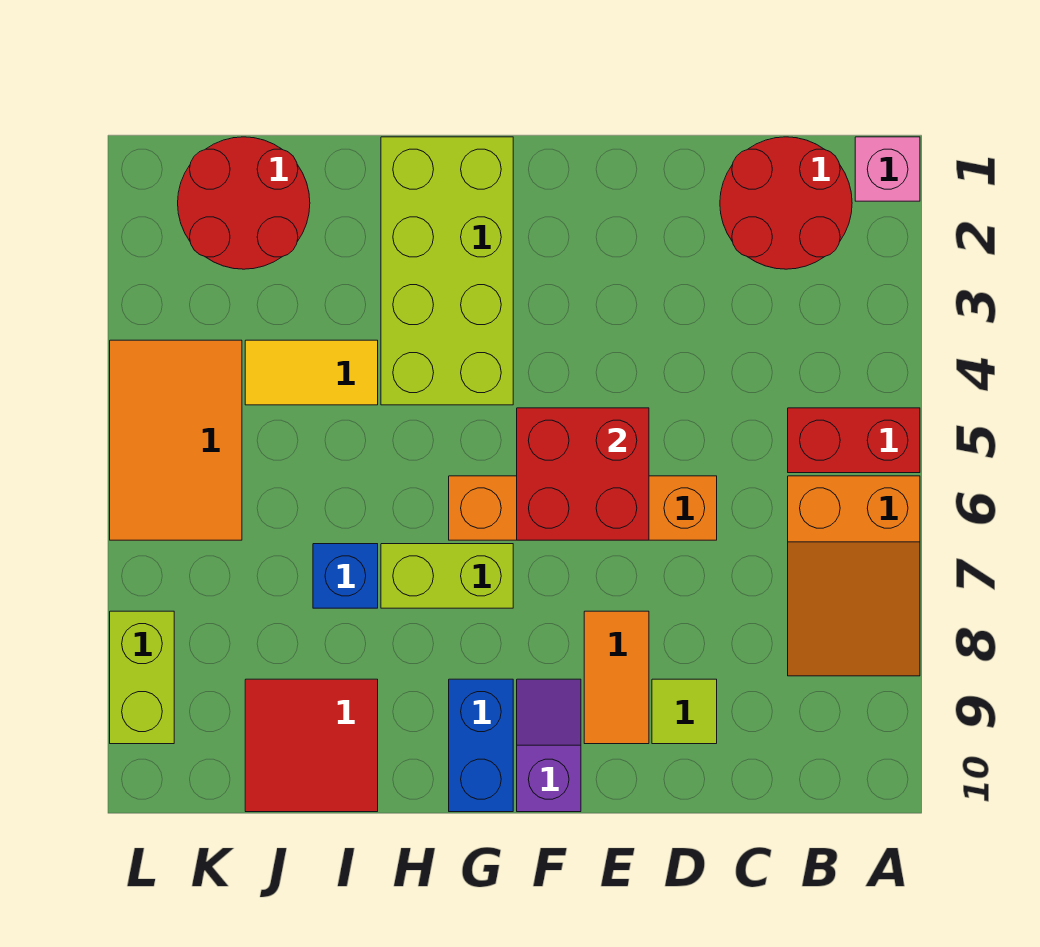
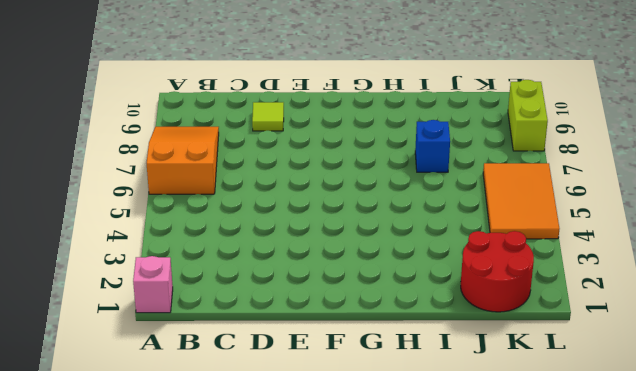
none -> red 1x2 brick [788,408,920,473]
none -> red 2x2 round brick [720,137,852,269]
none -> orange 1x4 brick [449,476,717,540]

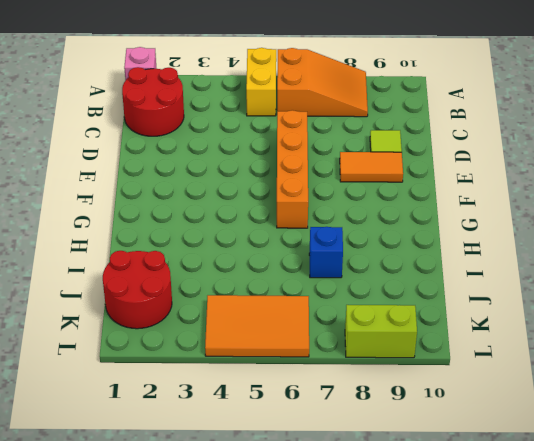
yellow 1x2 brick [246,48,276,116] -> red 1x2 brick [788,408,920,473]
none -> purple 1x2 slope [517,679,581,812]
none -> lime 2x4 brick [381,137,513,405]
none -> lime 1x2 brick [381,544,513,608]

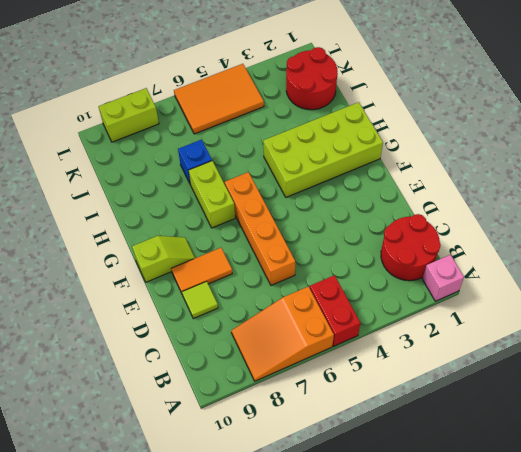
lime 1x2 slope [132,236,195,282] -> purple 1x2 slope [517,679,581,812]
none -> blue 1x2 brick [449,679,513,812]
none -> yellow 1x2 tile [245,340,378,405]
none -> red 2x2 tile [245,679,378,812]

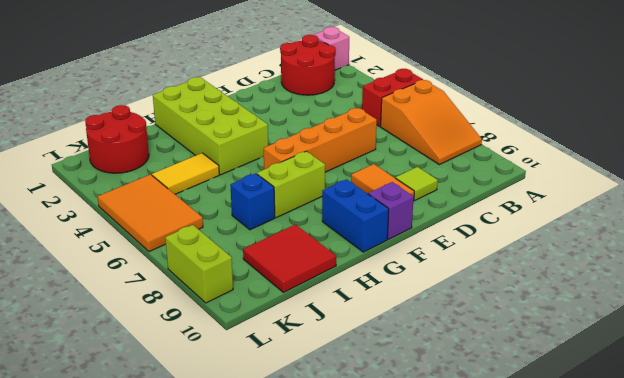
none -> red 2x2 brick [517,408,649,540]

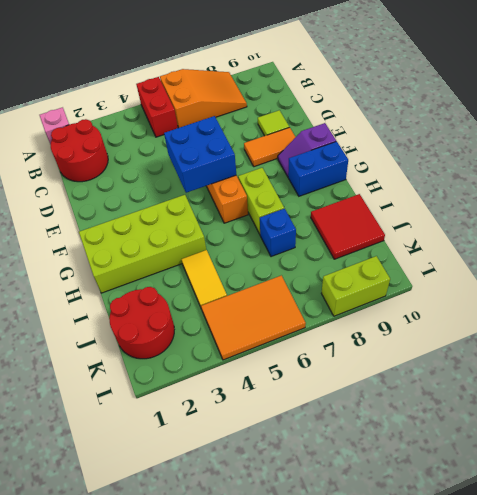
blue 2x2 brick [164,116,236,193] -> red 2x2 brick [517,408,649,540]

